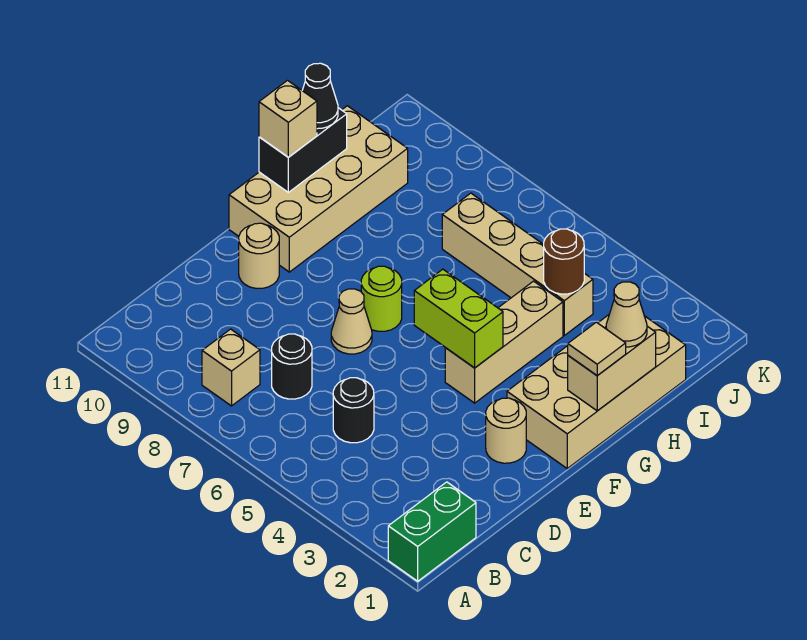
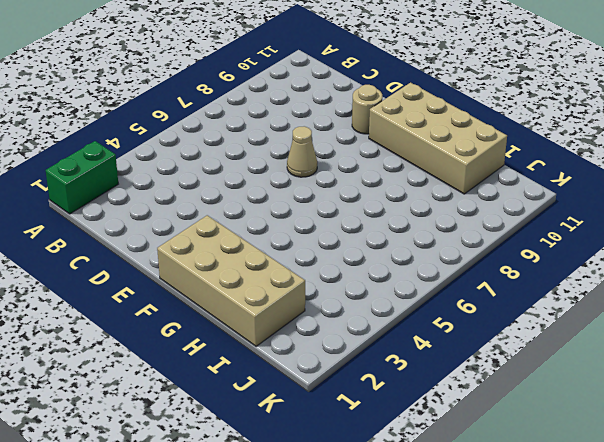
green 1x2 brick [46,141,118,214] -> green 1x2 brick turned to [388,482,476,581]
none -> tan 1x1 brick [202,329,260,406]
none -> black 1x1 round brick [333,378,374,443]
none -> black 1x1 round brick [272,334,312,399]

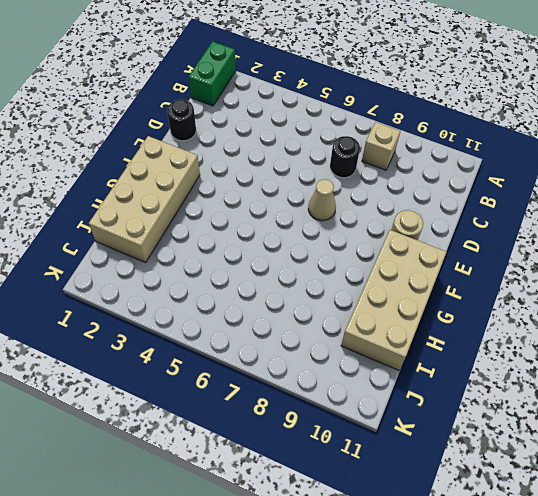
black 1x1 round brick [167,99,196,141] -> black 1x1 round brick moved to [333,378,374,443]
none -> tan 1x1 round brick [486,398,526,463]
none -> tan 1x3 brick [445,281,563,403]
none -> lime 1x1 round brick [361,266,402,331]

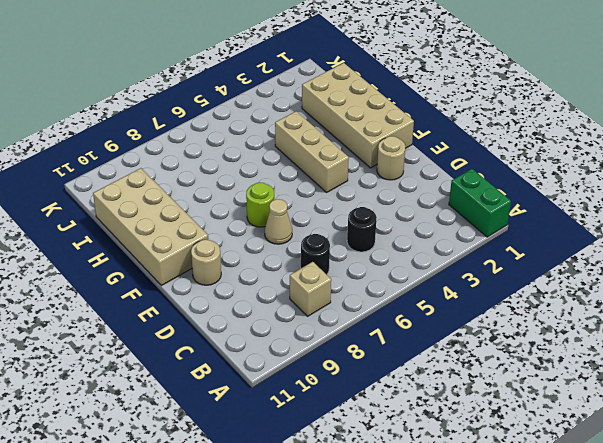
none -> tan 1x4 brick [442,193,593,335]
none -> lime 1x2 brick [414,269,503,368]
none -> tan 1x2 brick [568,326,656,411]

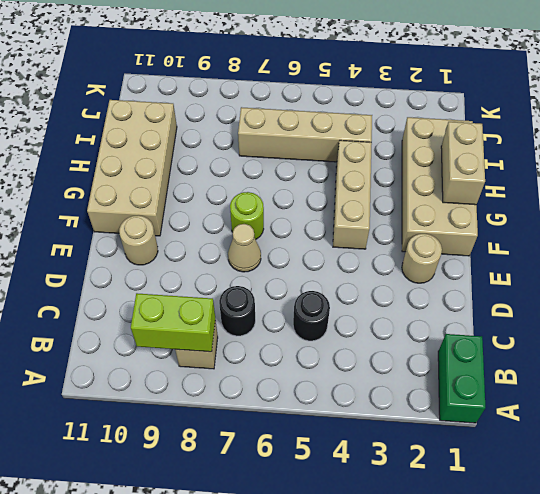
lime 1x2 brick [131,293,215,352] -> lime 1x2 brick moved to [414,269,503,368]
none -> black 1x2 brick [259,108,347,192]
none -> brown 1x1 round brick [544,229,584,294]
none -> tan 1x1 tile [568,322,626,376]

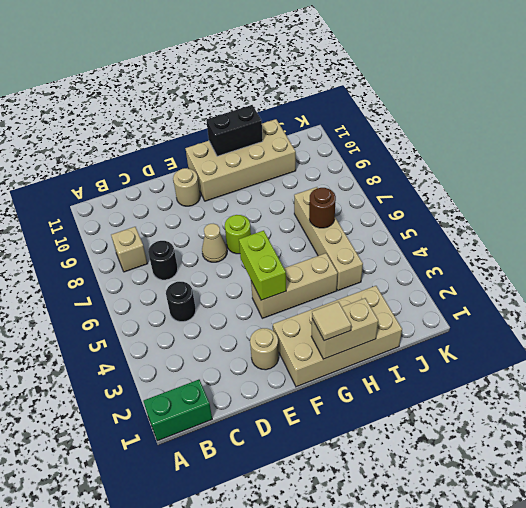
brown 1x1 round brick [309,188,336,228] -> brown 1x1 round brick moved to [544,229,584,294]
none -> tan 1x1 brick [259,80,317,157]
none -> tan 1x1 cone [606,282,647,347]
none -> black 1x1 cone [302,63,338,129]

